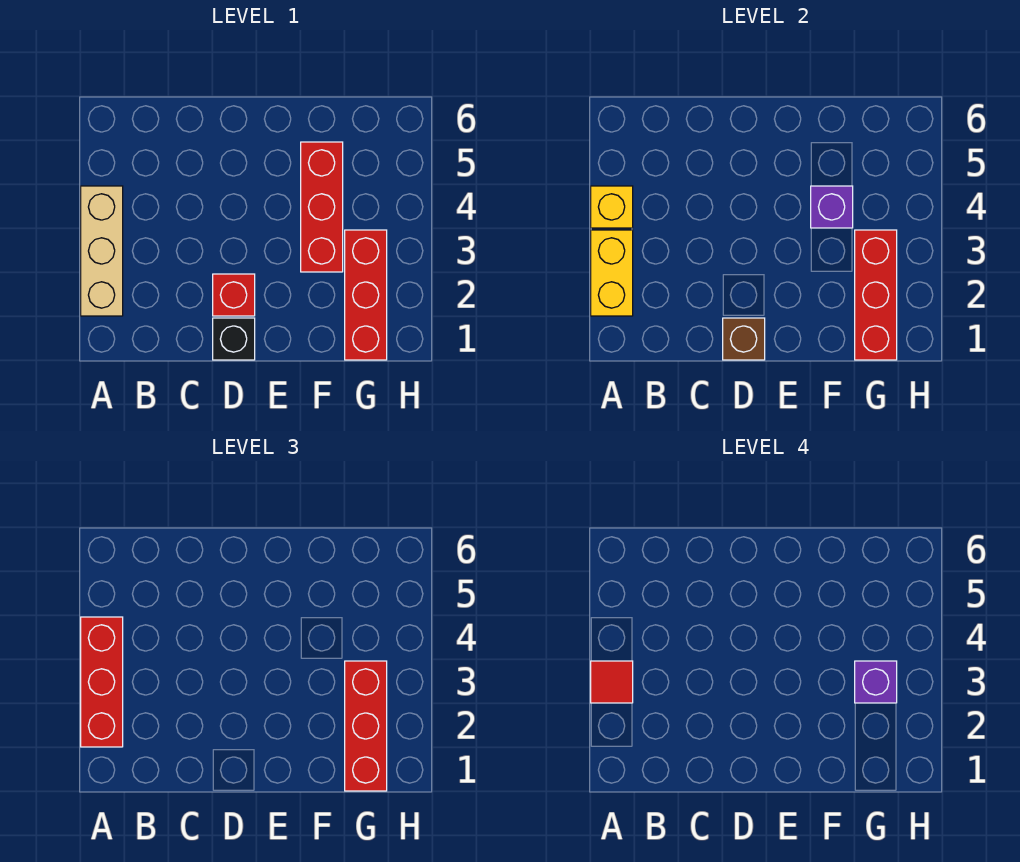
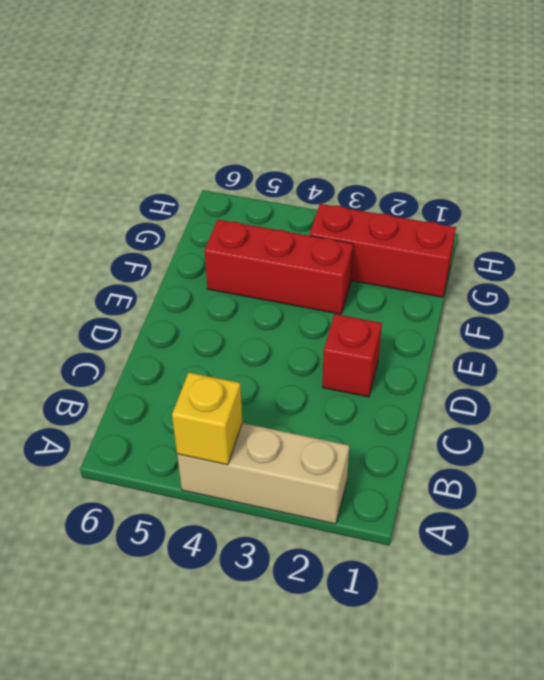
none -> black 1x1 brick [213,318,255,360]
none -> yellow 1x2 brick [591,230,633,316]
none -> brown 1x1 brick [723,318,765,360]

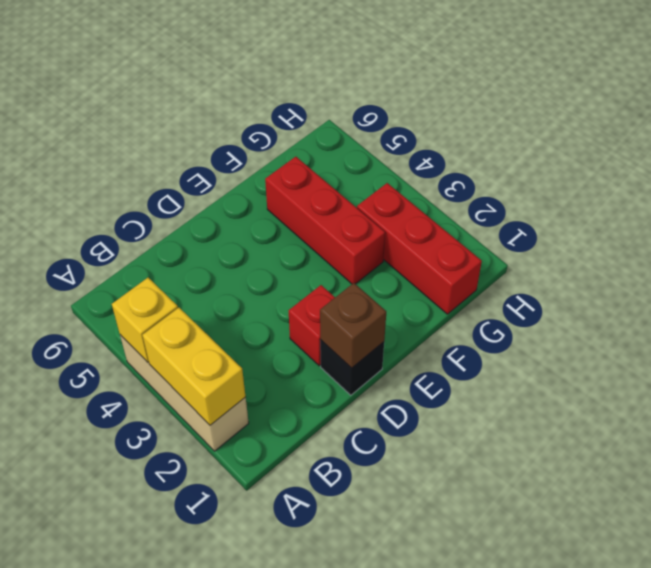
none -> purple 1x1 brick [811,186,853,228]
none -> red 1x3 brick [855,230,897,360]
none -> red 1x3 brick [81,617,123,747]

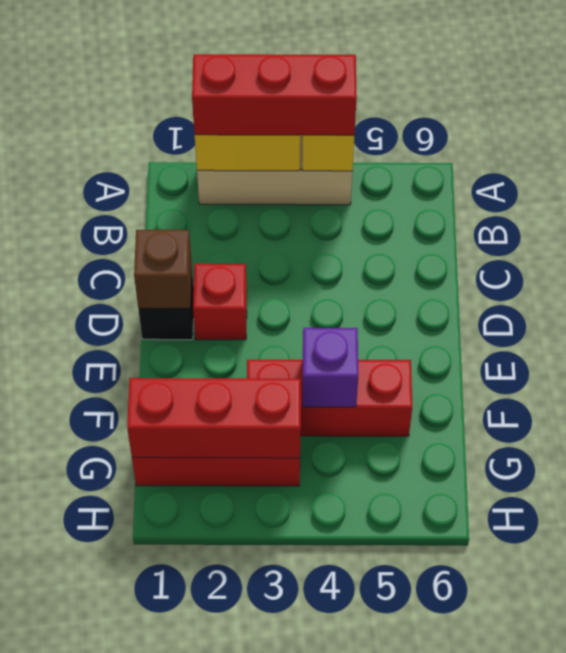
none -> red 1x3 brick [345,661,387,791]
none -> red 1x1 tile [591,661,633,703]
none -> purple 1x1 brick [855,661,897,703]

